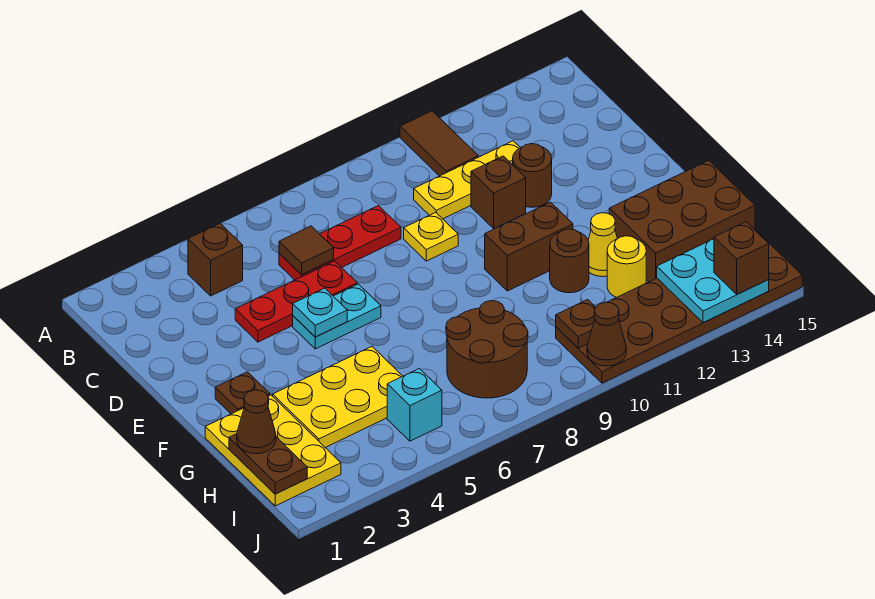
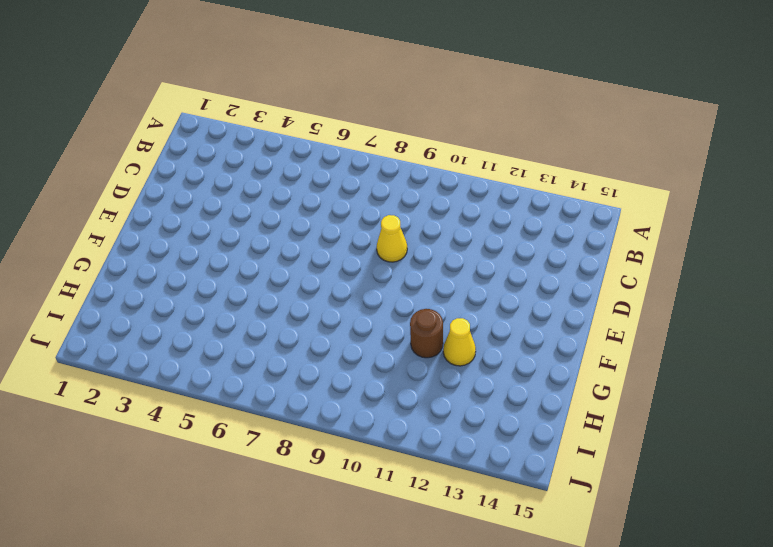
yellow 1x1 cone [377,215,407,262] -> yellow 1x1 plate [404,212,458,261]
none -> brown 1x2 tile [400,111,478,176]
none -> brown 1x1 brick [188,223,243,296]
none -> red 1x3 plate [279,206,401,280]

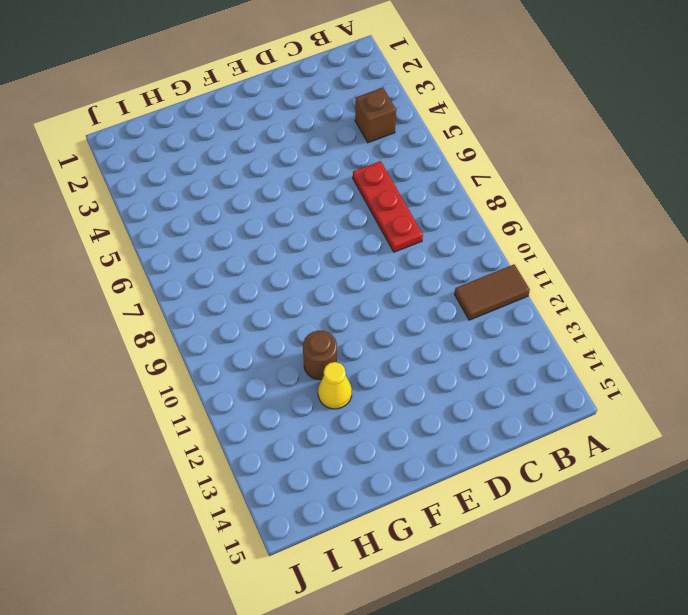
none -> yellow 1x3 plate [414,141,520,219]
none -> red 1x3 plate [235,261,357,342]
none -> yellow 1x1 plate [404,212,458,261]

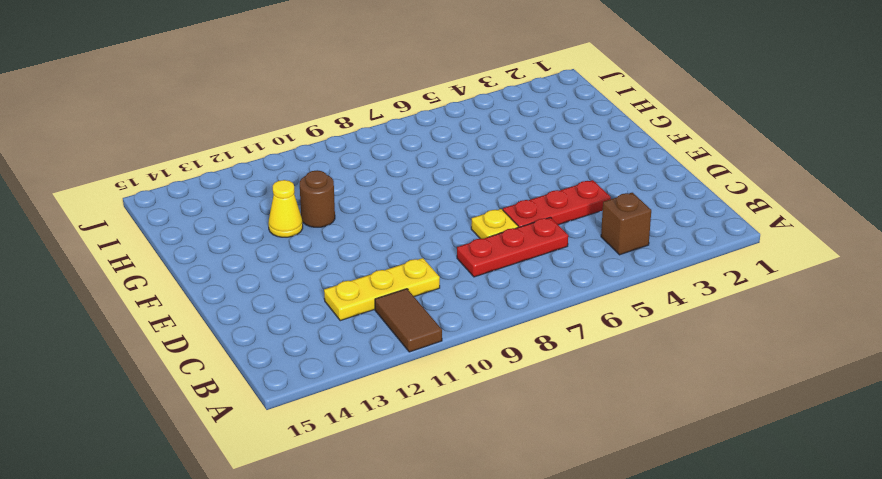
yellow 1x1 plate [471,209,518,239] -> yellow 1x1 plate moved to [404,212,458,261]
none -> brown 1x1 brick [471,156,526,229]
none -> brown 1x1 round brick [513,144,552,207]
none -> cyan 1x2 plate [293,284,381,349]

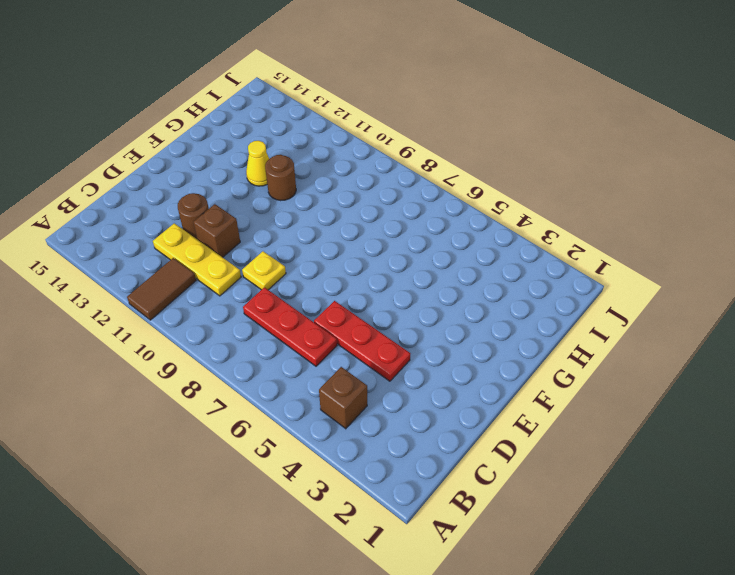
none -> cyan 1x2 plate [293,284,381,349]
none -> brown 1x1 plate [215,372,270,414]
none -> brown 1x2 brick [485,202,573,291]

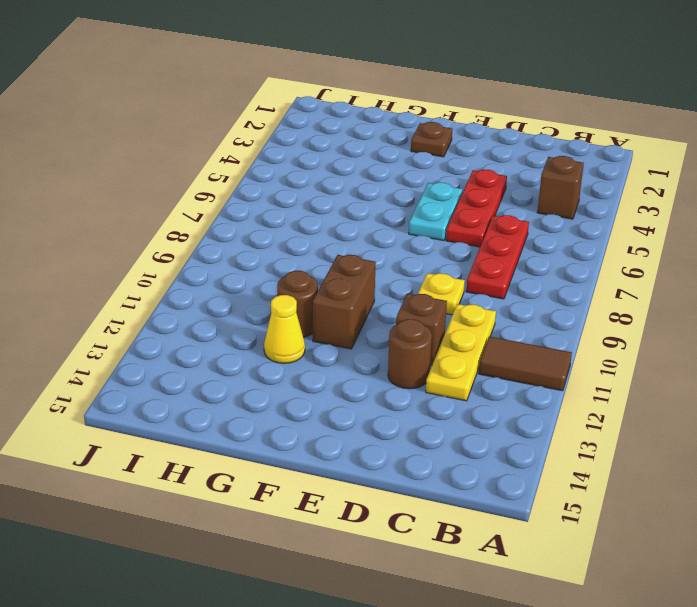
none -> yellow 2x3 plate [205,395,341,506]
none -> yellow 2x3 plate [273,347,402,448]
none -> brown 2x3 brick [609,160,755,282]

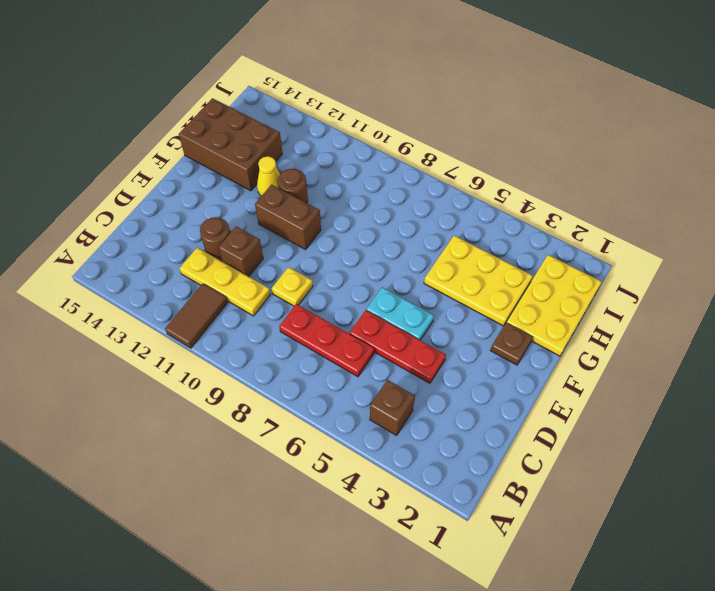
none -> brown 2x2 round brick [446,301,528,398]
none -> yellow 1x1 round brick [607,236,646,298]
none -> cyan 1x1 brick [387,368,442,441]

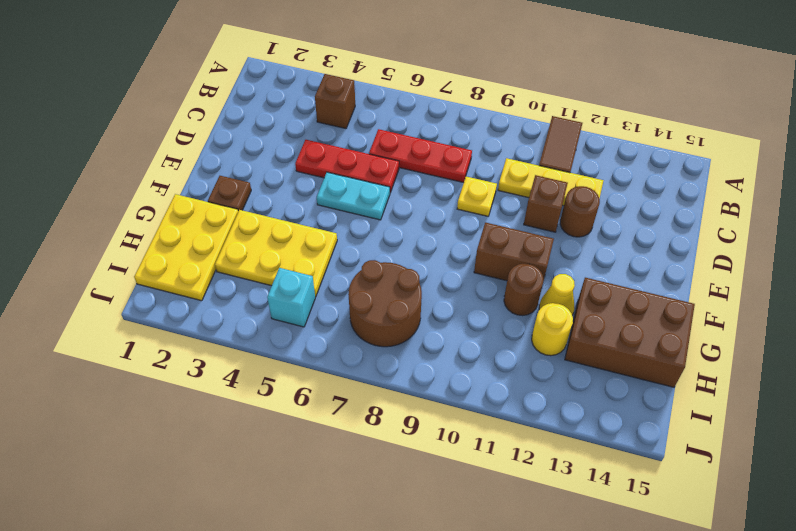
none -> brown 2x6 plate [556,231,802,383]
none -> brown 1x1 tile [279,226,334,275]
none -> cyan 1x1 plate [293,288,347,337]

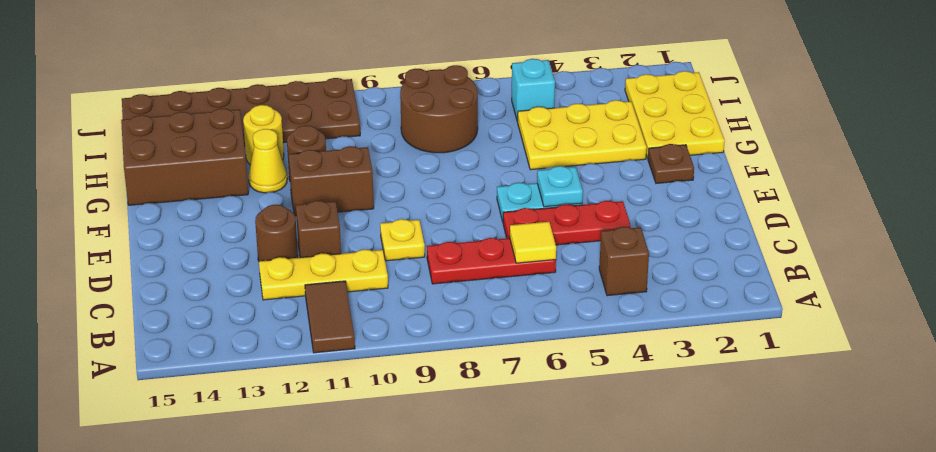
yellow 1x1 tile [510,222,556,263] -> brown 1x1 tile [279,226,334,275]
none -> brown 1x2 plate [229,434,307,494]
none -> brown 1x1 plate [556,300,595,348]
none -> cyan 2x2 plate [657,239,769,323]

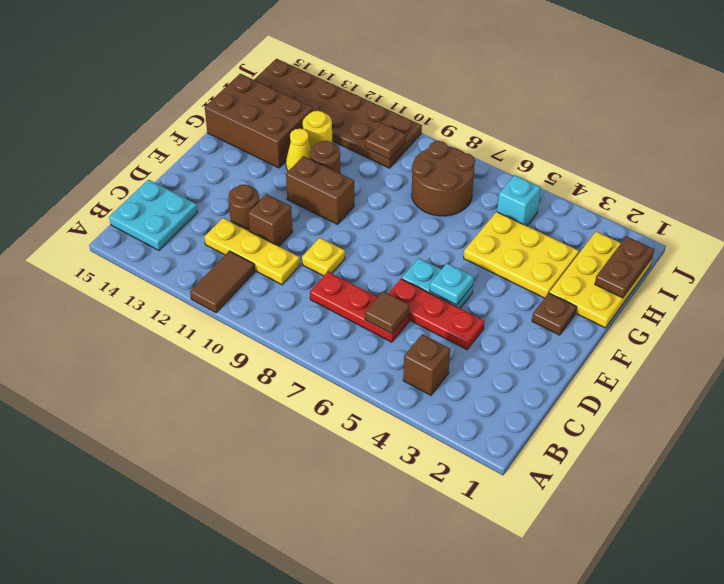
cyan 2x2 plate [109,180,198,250] -> cyan 2x2 plate moved to [657,239,769,323]
none -> brown 1x1 cone [587,302,626,366]
none -> brown 1x1 cone [237,390,276,454]
none -> brown 1x1 brick [714,222,769,294]

